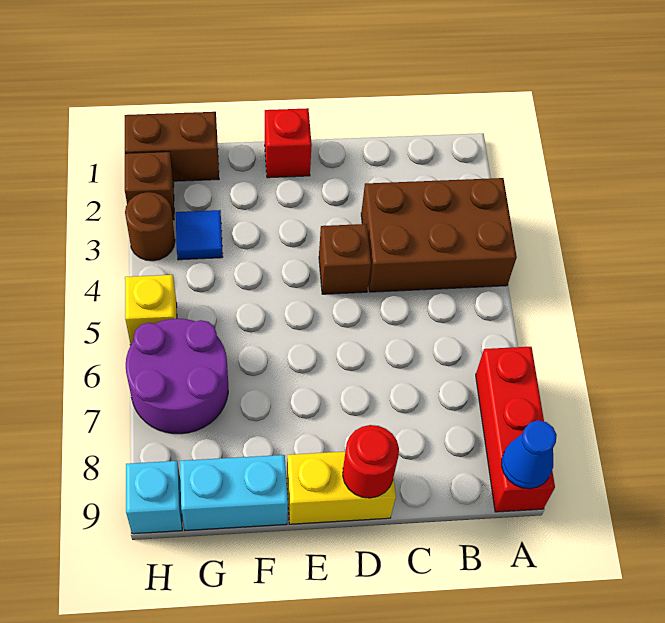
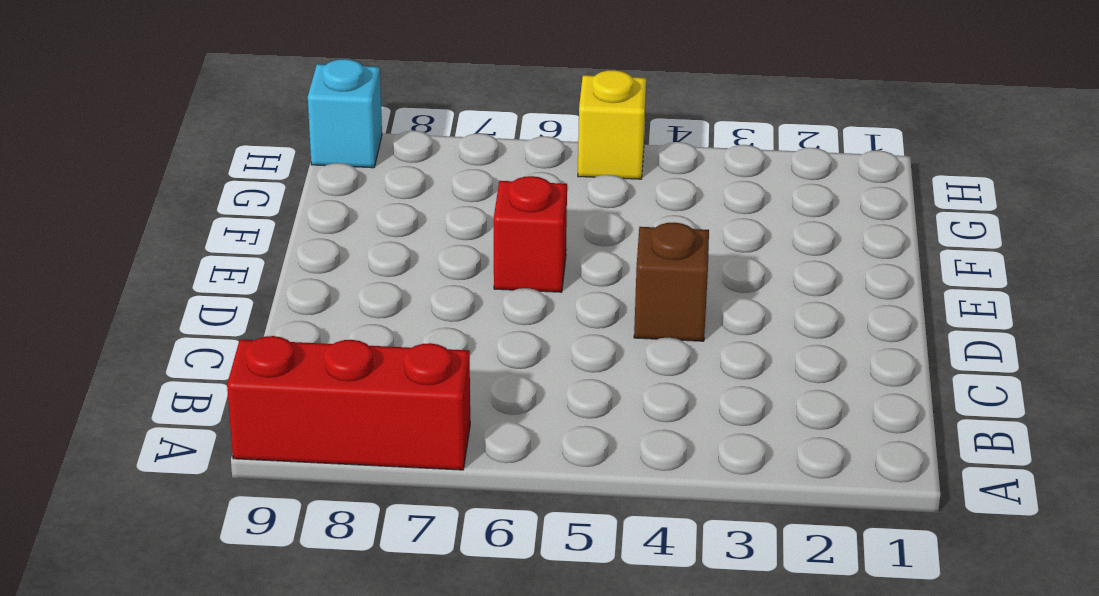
red 1x1 brick [494,176,567,292] -> red 1x1 brick moved to [265,108,312,178]
none -> brown 2x3 brick [361,178,517,292]
none -> yellow 1x2 brick [286,452,396,524]
none -> cyan 1x2 brick [180,455,288,530]

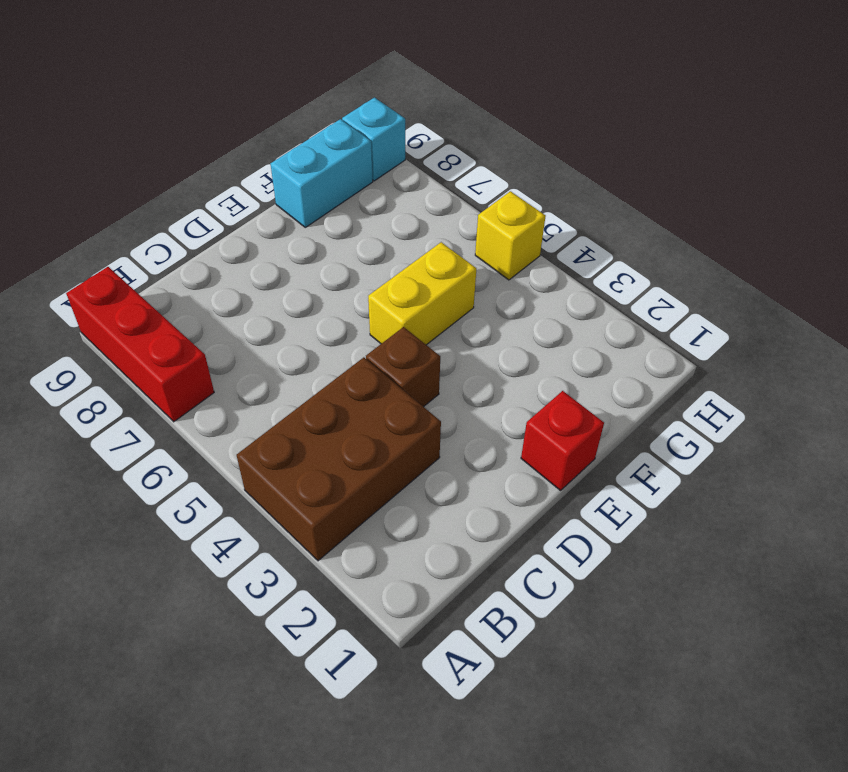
yellow 1x2 brick [368,242,476,345] -> yellow 1x2 brick moved to [286,452,396,524]
none -> brown 1x2 brick [125,112,219,181]
none -> blue 1x1 tile [176,210,223,260]
none -> purple 2x2 round brick [126,319,228,434]

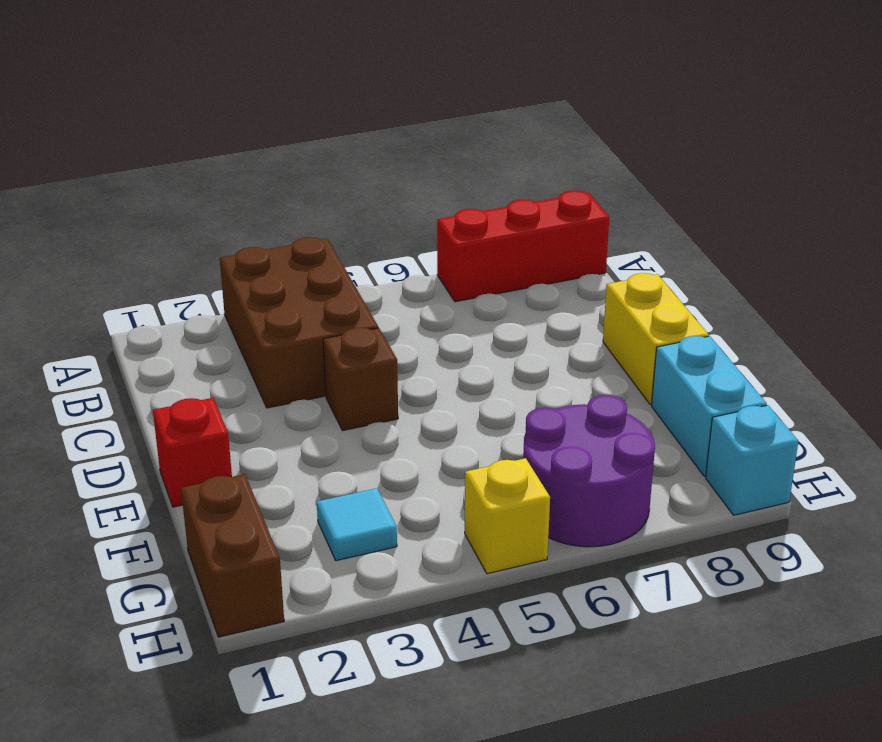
cyan 1x1 tile [317,488,397,561] -> blue 1x1 tile [176,210,223,260]
none -> brown 1x1 brick [125,152,174,220]
none -> brown 1x1 round brick [125,192,175,261]
none -> blue 1x1 cone [502,420,557,489]

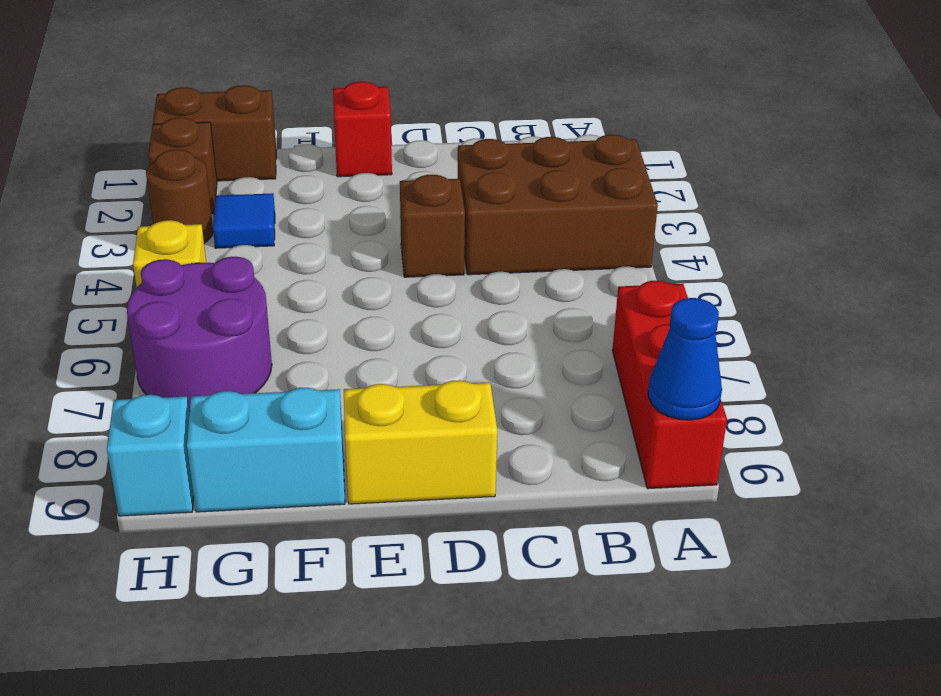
none -> red 1x1 round brick [343,425,399,498]

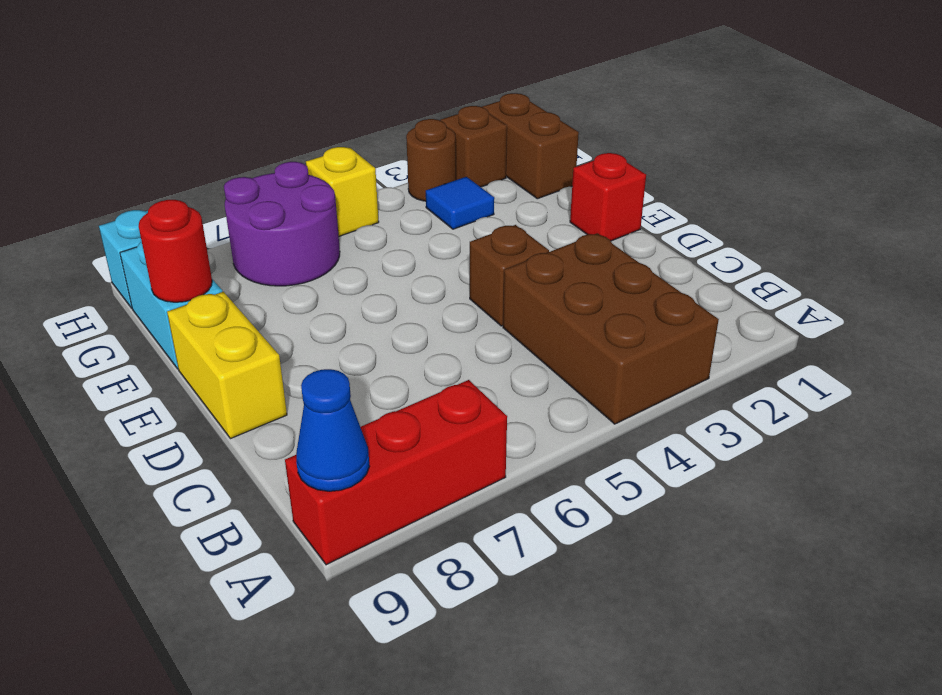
red 1x1 round brick [139,200,212,302] -> red 1x1 round brick moved to [343,425,399,498]

